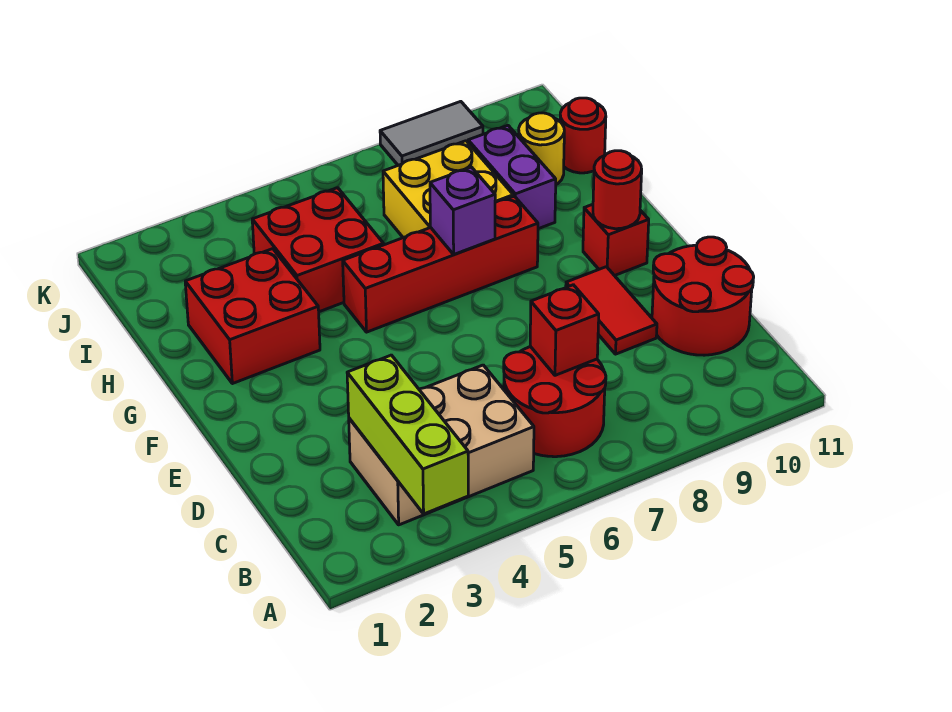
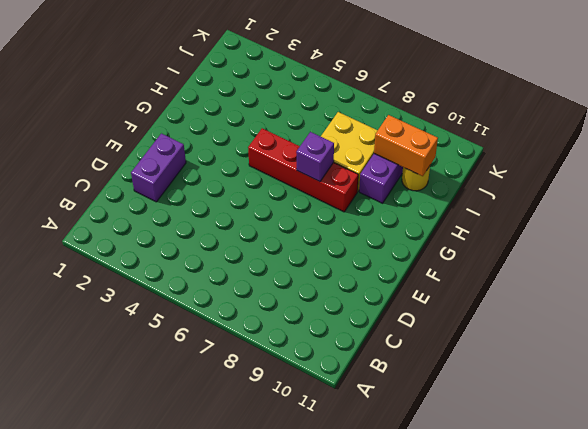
purple 1x2 brick [131,133,186,202] -> none
orange 1x2 brick [374,115,438,176] -> none
none -> tan 2x3 brick [349,365,534,525]
none -> red 2x2 round brick [504,347,606,457]
none -> red 2x2 round brick [652,237,754,355]

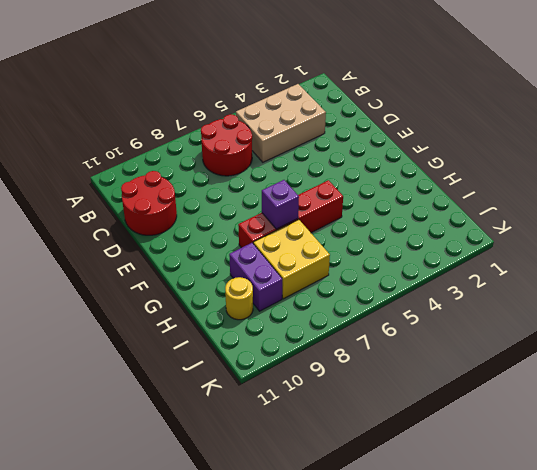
none -> red 1x2 tile [566,267,657,354]
none -> red 1x1 brick [583,204,649,276]
none -> red 2x2 brick [185,249,320,384]

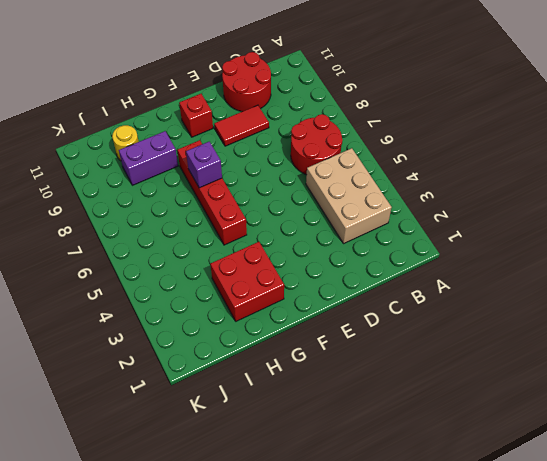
none -> red 2x2 brick [252,188,384,312]
none -> yellow 2x2 brick [383,141,513,238]
none -> red 1x1 round brick [560,98,606,173]

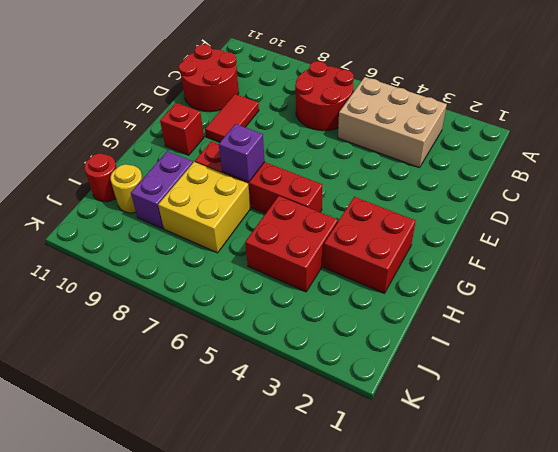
none -> grey 1x2 tile [380,101,483,165]
none -> lime 1x3 brick [347,355,468,514]
none -> red 1x1 brick [530,285,599,375]

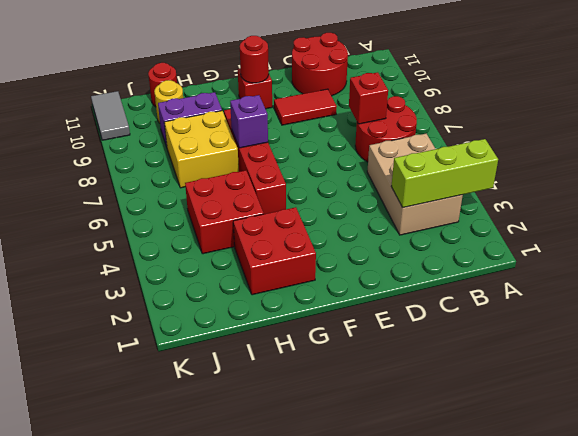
grey 1x2 tile [91,91,130,140] -> grey 1x2 tile moved to [380,101,483,165]

